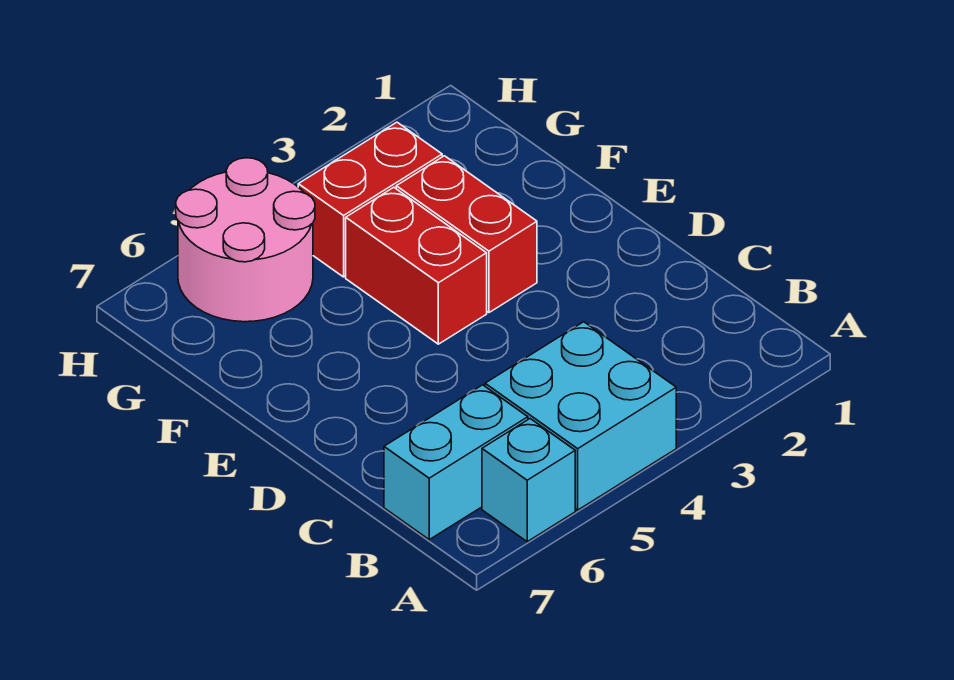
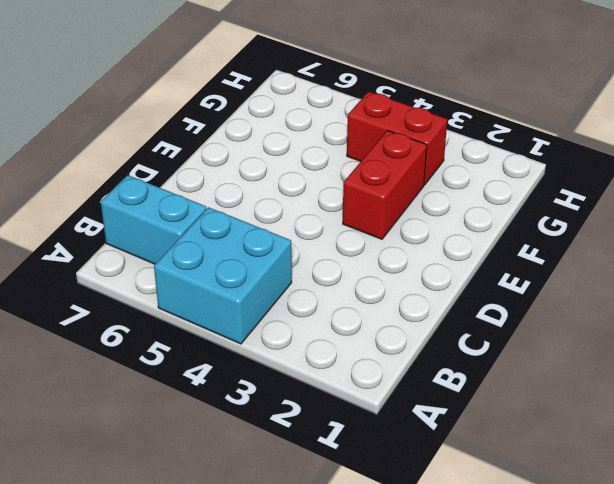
none -> cyan 1x1 brick [482,419,575,542]
none -> red 1x2 brick [346,187,487,344]

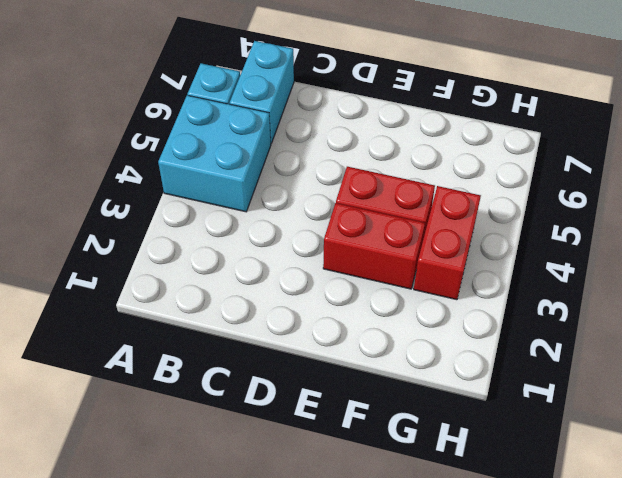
none -> pink 2x2 round brick [176,158,315,322]

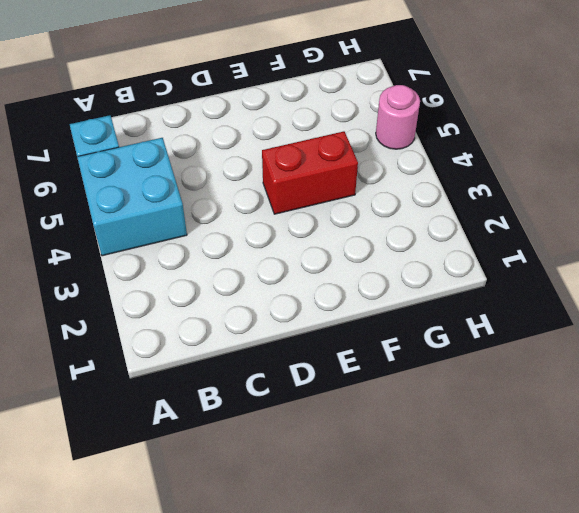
pink 1x1 round brick [376,85,420,149] -> pink 2x2 round brick [176,158,315,322]
none -> cyan 1x2 brick [384,385,528,539]
none -> red 1x2 brick [396,156,537,312]

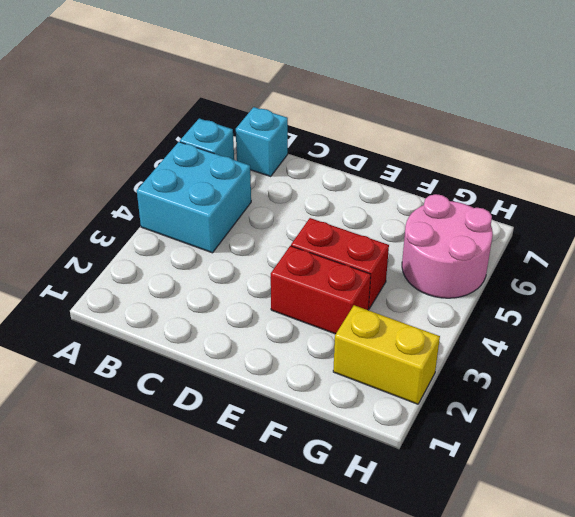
cyan 1x1 brick [236,107,288,176] -> cyan 1x2 brick [384,385,528,539]
yellow 1x2 brick [333,305,440,404] -> none
none -> red 1x2 brick [298,122,442,277]

